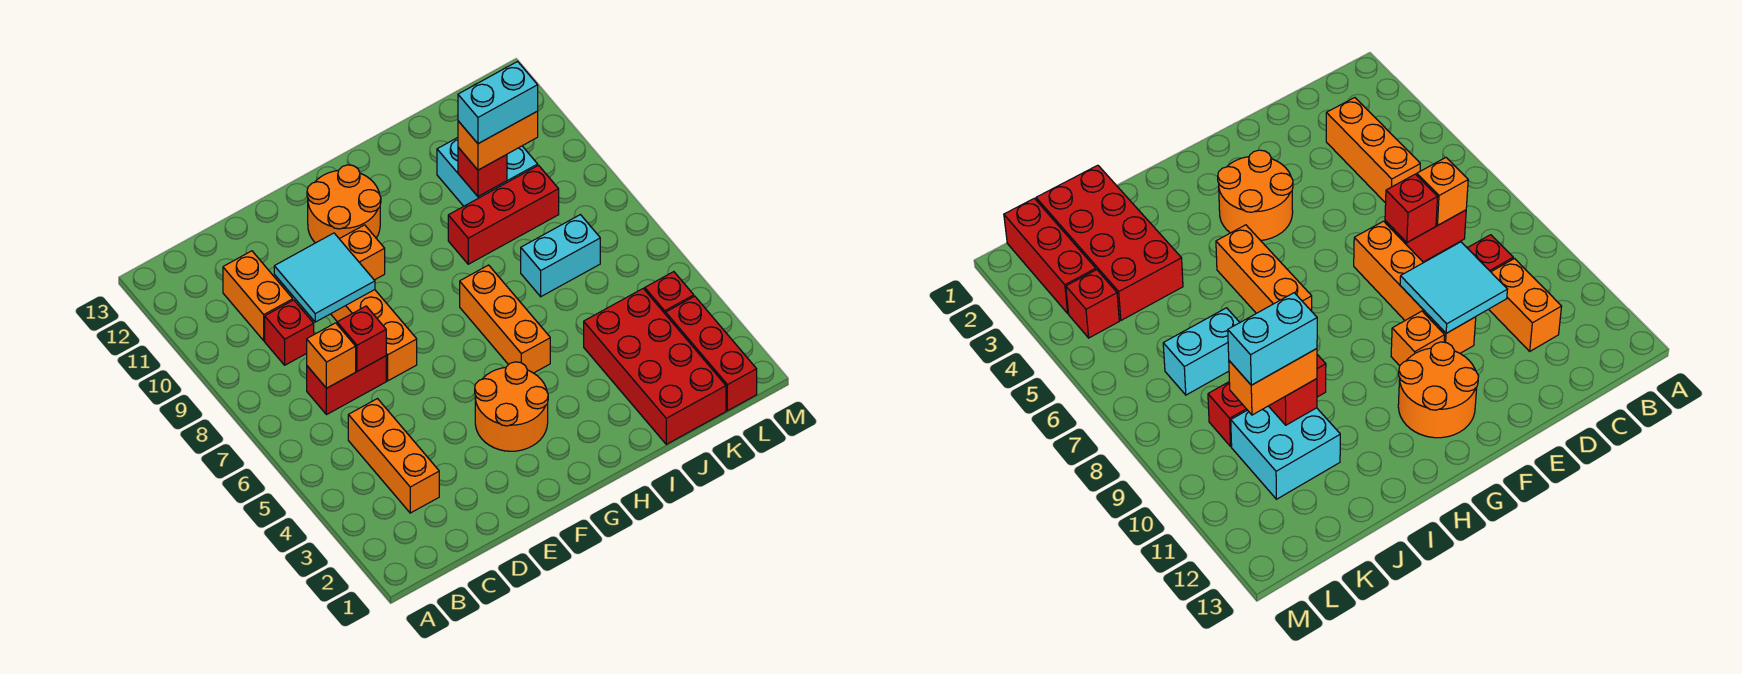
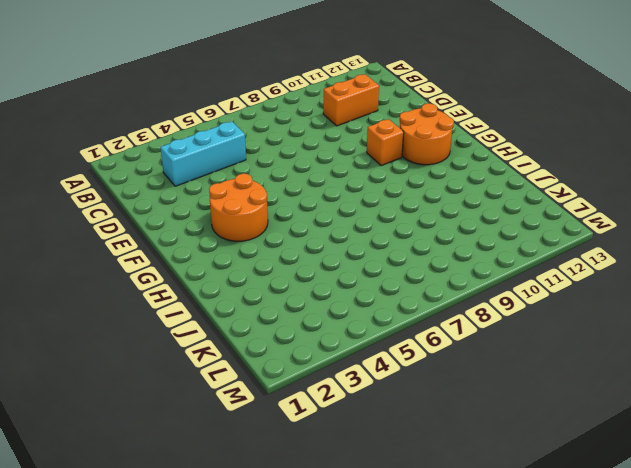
cyan 1x3 brick [161,122,246,186] -> orange 1x3 brick [348,399,439,513]
none -> red 1x2 brick [307,356,386,415]
none -> red 1x1 brick [265,300,314,365]
none -> orange 1x4 brick [331,290,417,381]

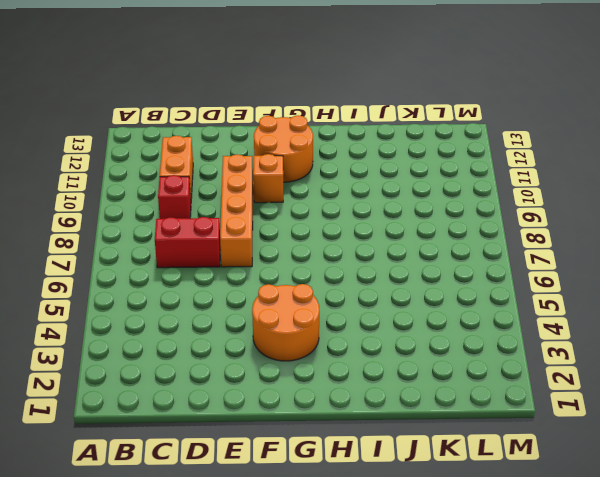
none -> orange 1x3 brick [348,399,439,513]
none -> orange 1x3 brick [460,265,550,373]
none -> red 1x3 brick [448,165,559,264]

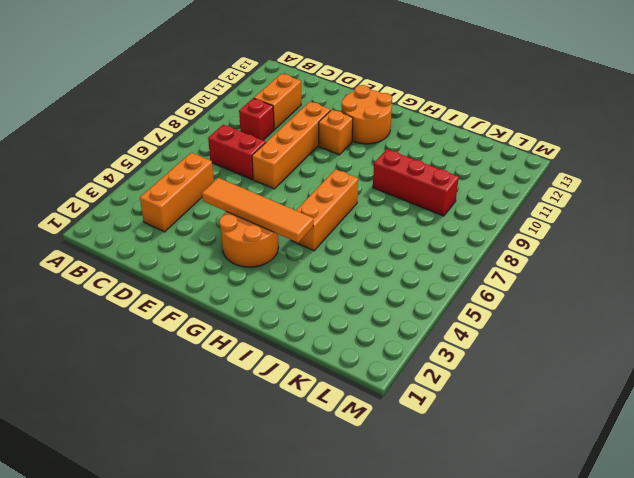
orange 1x4 tile [202,178,313,243] -> none
none -> red 2x4 brick [584,289,726,444]
none -> cyan 1x2 brick [521,215,600,297]
none -> cyan 2x2 brick [437,138,538,206]

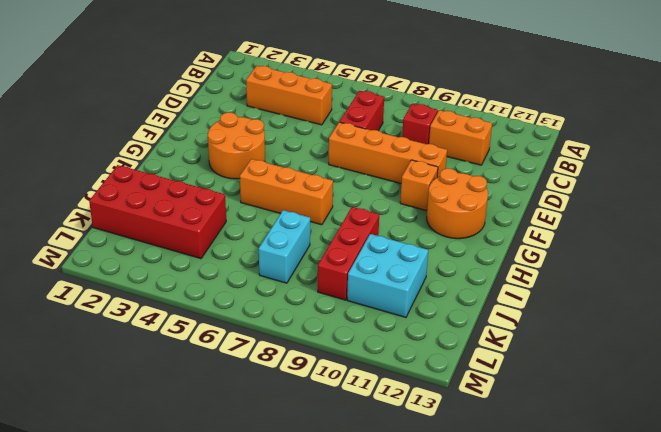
none -> red 1x3 brick [666,296,757,411]
none -> red 1x1 brick [645,272,694,314]
none -> orange 1x1 brick [307,323,356,388]

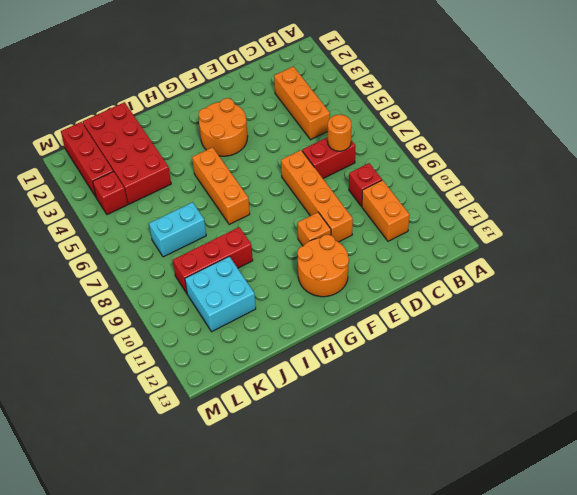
orange 1x1 round brick [328,115,351,151] -> orange 1x1 brick [307,323,356,388]
none -> red 1x1 brick [337,306,386,371]
none -> cyan 2x2 tile [274,233,375,322]
none -> red 1x1 brick [458,147,507,196]

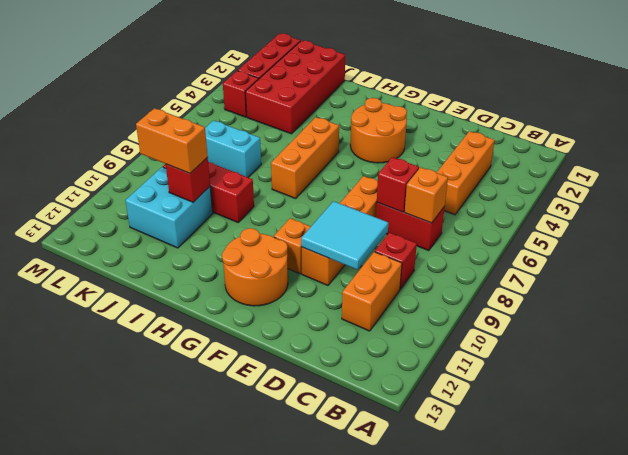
none -> cyan 1x2 brick [458,61,538,144]

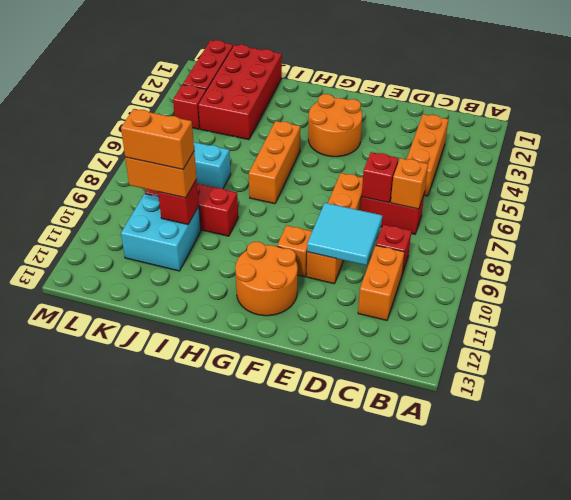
orange 1x2 brick [121,109,194,170] -> cyan 1x2 brick [458,61,538,144]

